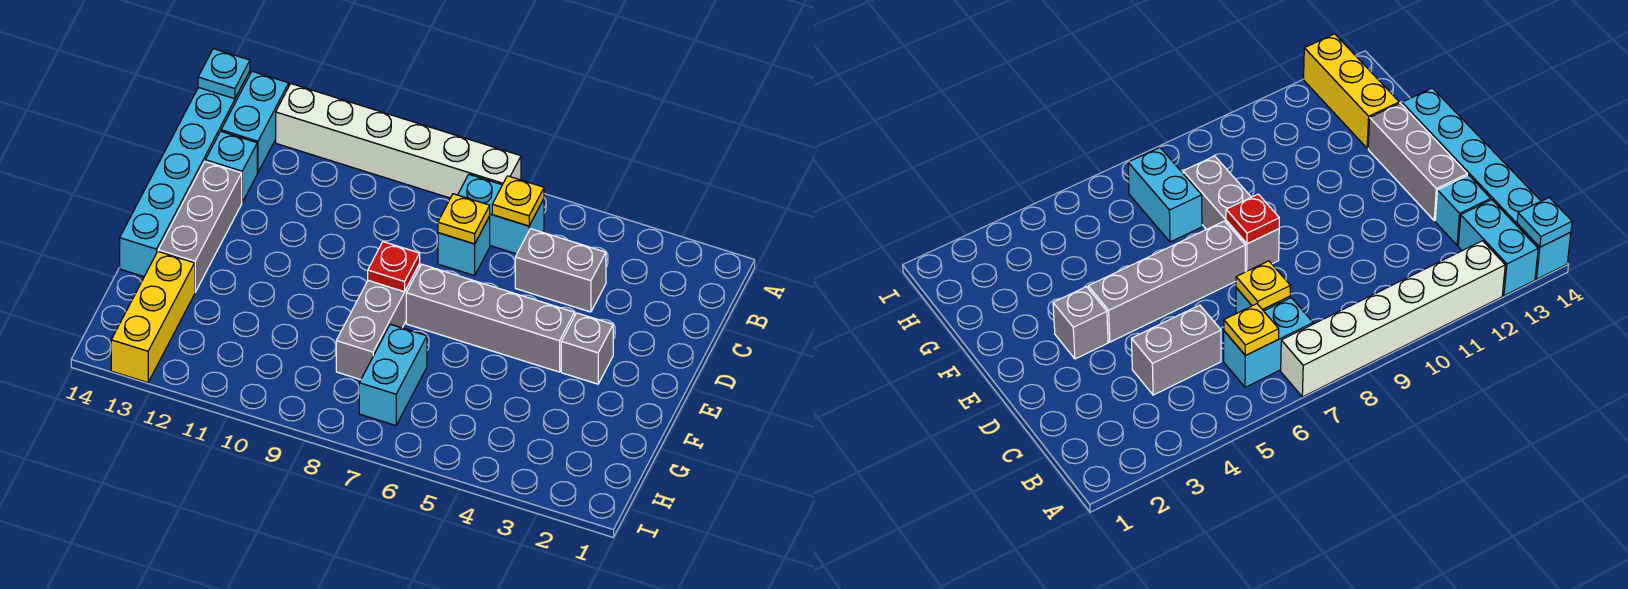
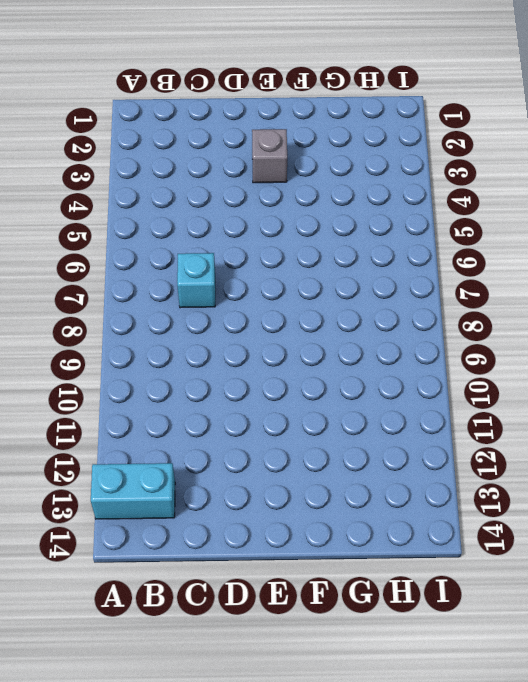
none -> white 1x6 brick [276,84,521,198]
none -> cyan 1x6 brick [120,71,250,277]
none -> cyan 1x2 brick [458,174,544,254]

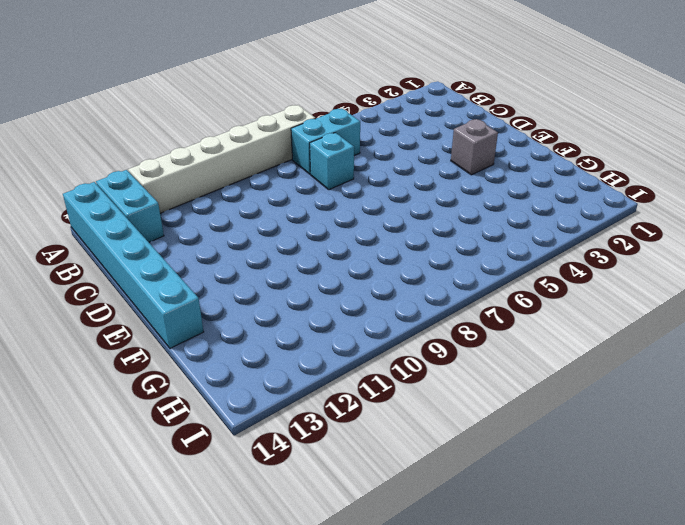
none -> grey 1x2 brick [515,229,606,312]
none -> cyan 1x1 brick [205,131,257,202]
none -> grey 1x3 brick [158,161,242,292]

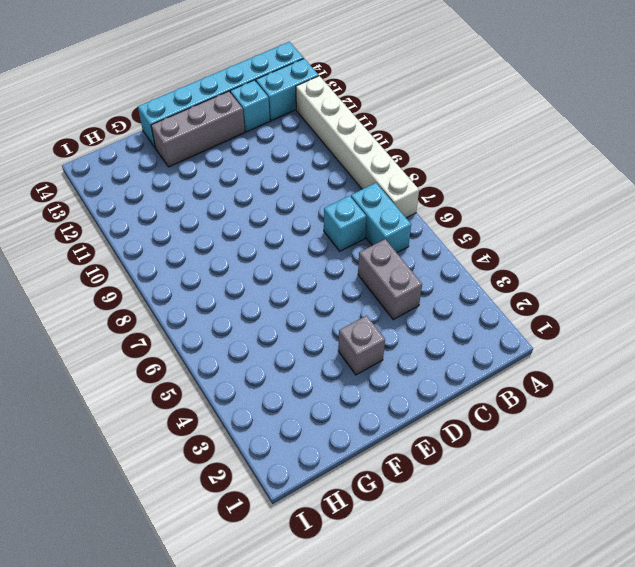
none -> grey 1x4 brick [406,264,575,372]
none -> grey 1x3 brick [336,264,420,380]
none -> cyan 1x2 brick [359,324,427,426]

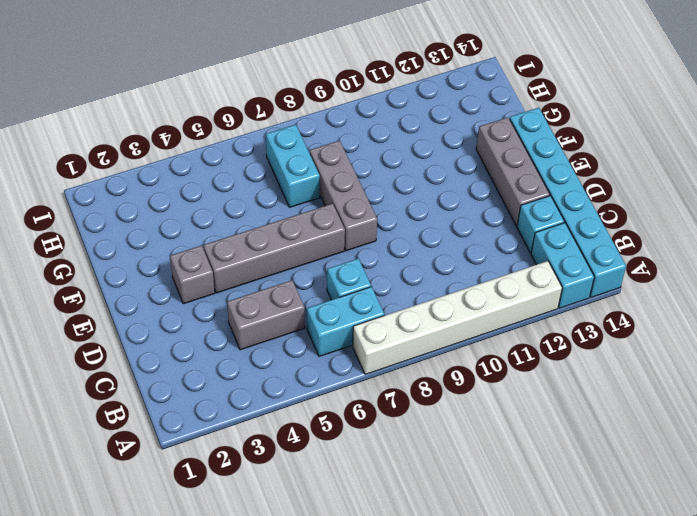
none -> yellow 1x3 brick [111,252,195,383]
none -> cyan 1x1 plate [198,49,250,99]
none -> yellow 1x1 plate [492,176,544,226]

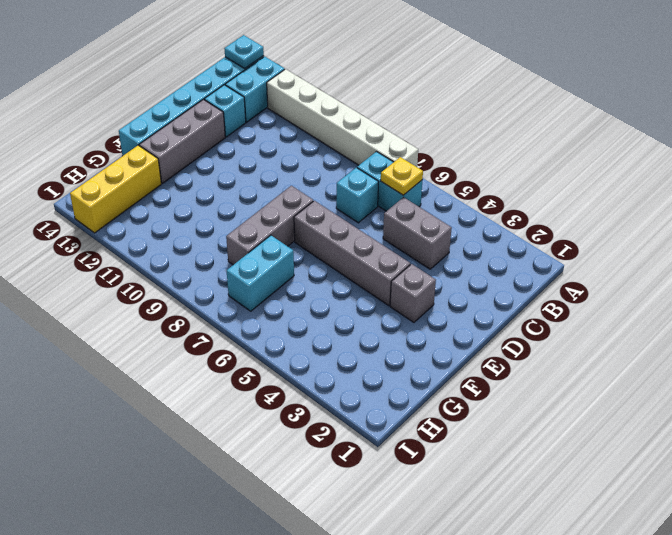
none -> yellow 1x1 plate [438,194,490,244]
none -> red 1x1 plate [368,242,420,292]

